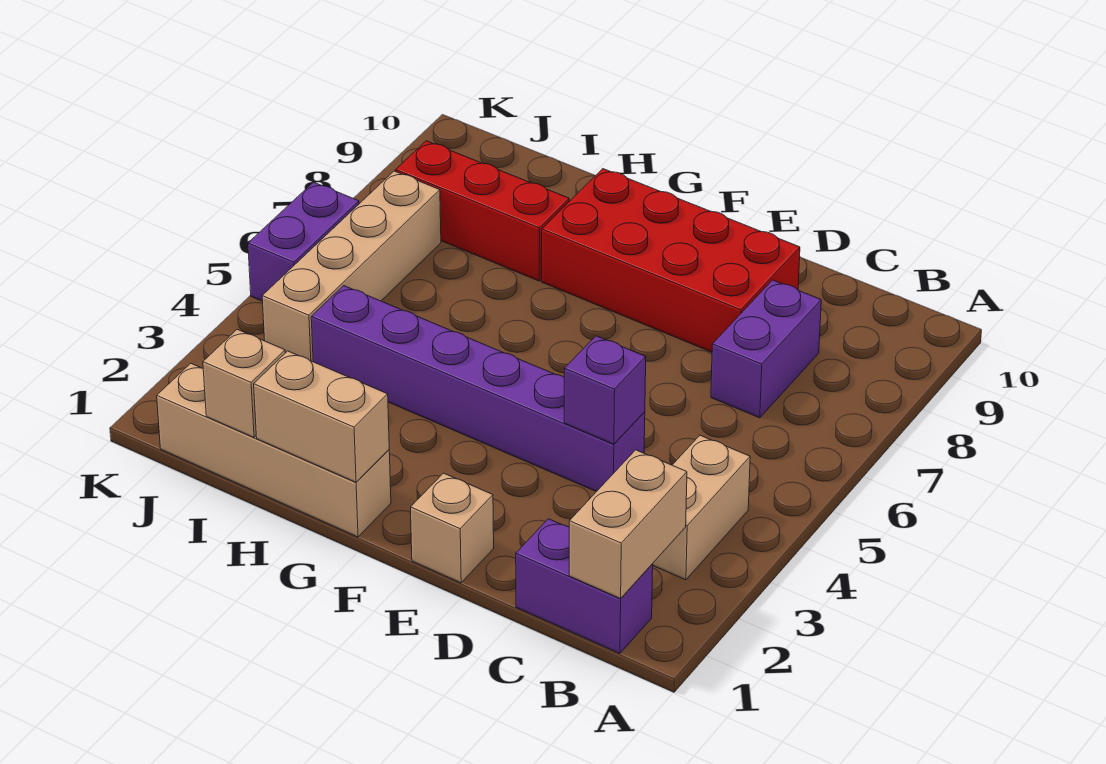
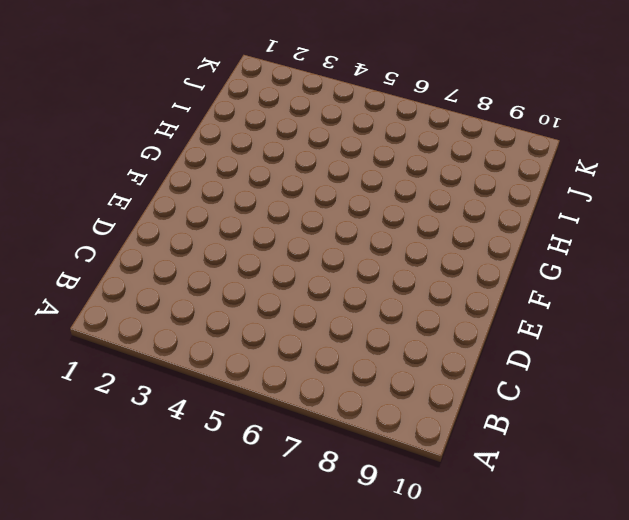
none -> purple 1x2 brick [516,519,653,653]
none -> tan 1x2 brick [653,435,750,580]
none -> purple 1x2 brick [711,280,821,418]

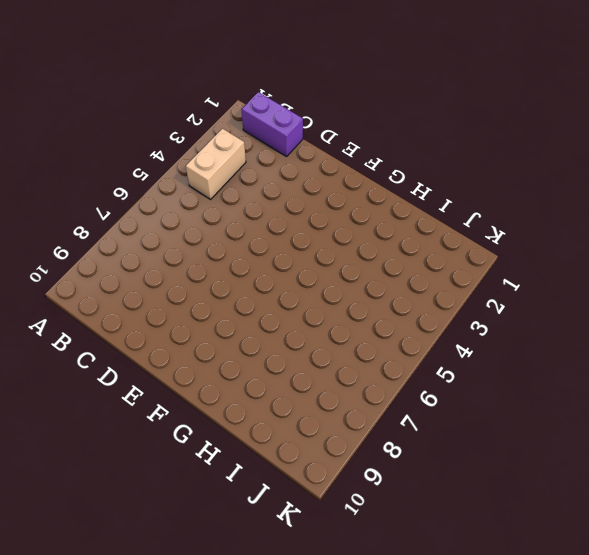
none -> purple 1x2 brick [711,280,821,418]
none -> purple 1x6 brick [311,286,645,492]
none -> red 2x4 brick [542,169,800,352]

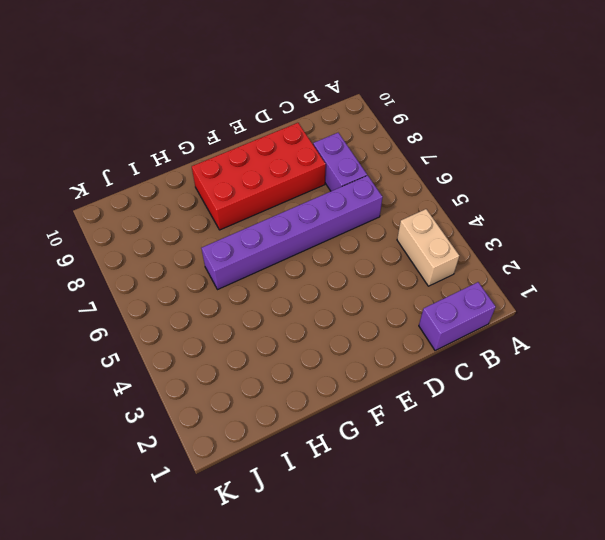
purple 1x6 brick [202,175,382,290] -> purple 1x6 brick moved to [311,286,645,492]
none -> tan 1x1 brick [411,473,494,583]
none -> tan 1x4 brick [157,363,391,537]
none -> red 1x3 brick [396,141,569,281]

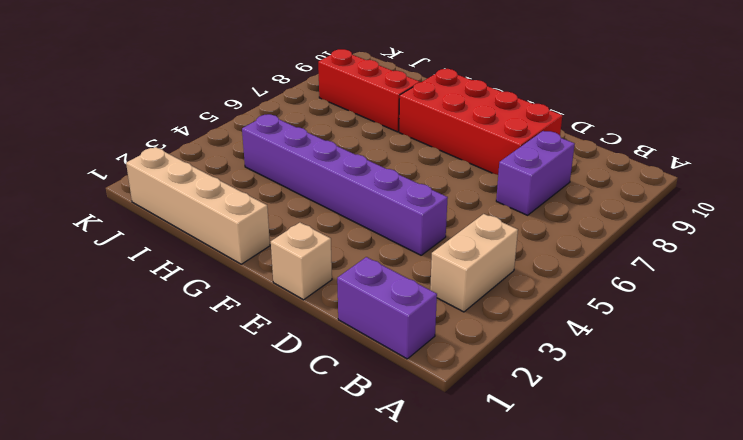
none -> tan 1x4 brick [262,171,441,362]
none -> purple 1x2 brick [248,182,359,301]
none -> tan 1x2 brick [569,450,687,599]

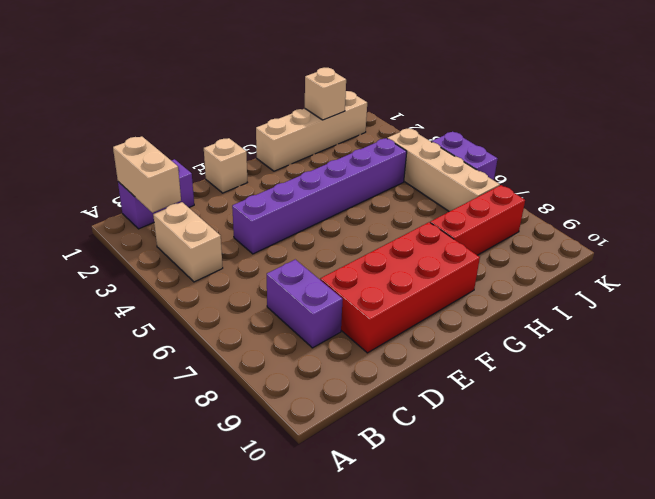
none -> purple 1x1 brick [564,336,646,444]
none -> tan 1x2 brick [254,351,389,482]

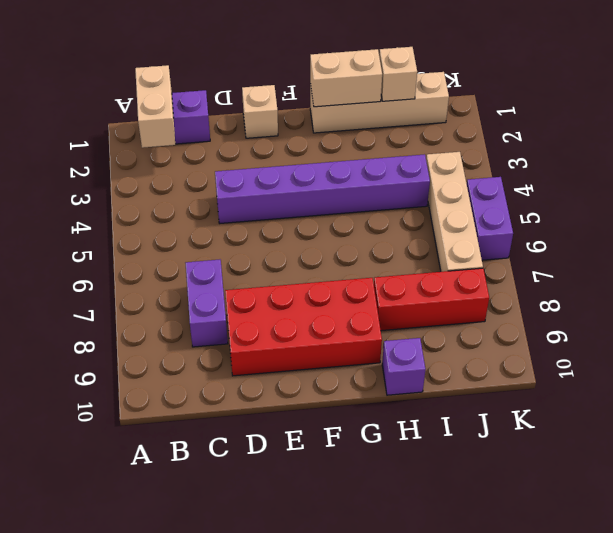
purple 1x1 brick [382,338,425,395] -> purple 1x1 brick moved to [564,336,646,444]
none -> tan 1x2 brick [653,435,750,580]

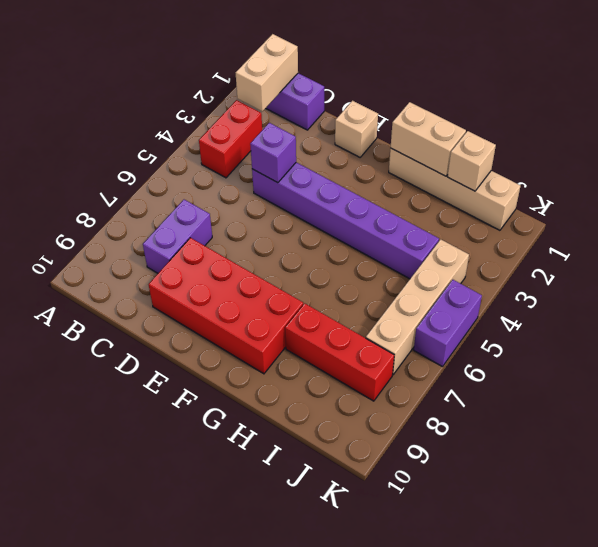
red 1x2 brick [199,100,262,178] -> tan 1x2 brick [653,435,750,580]

